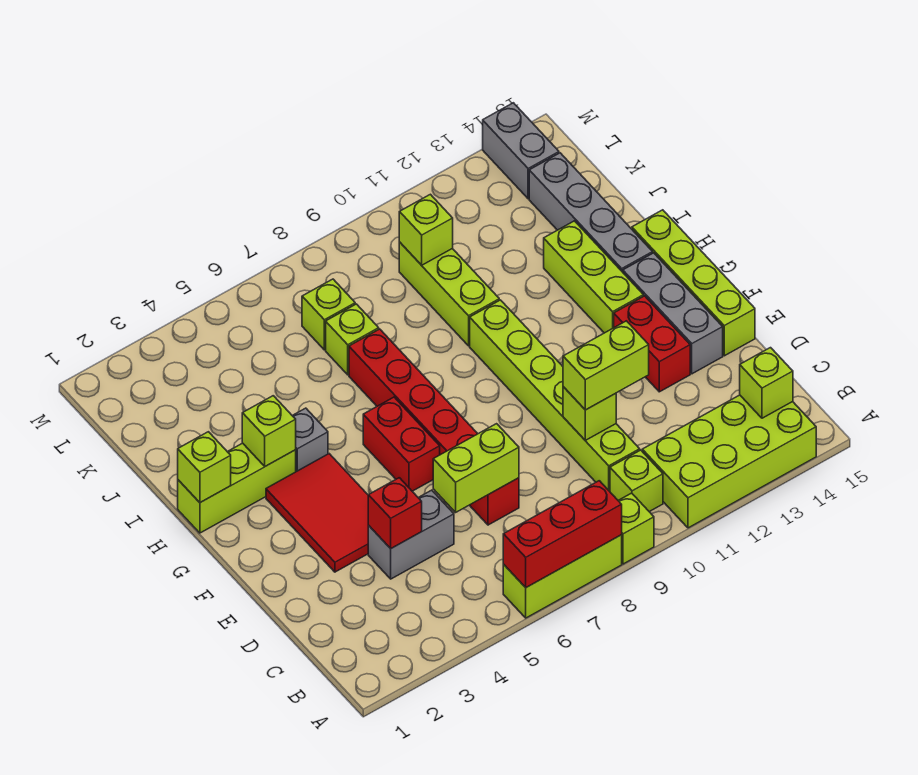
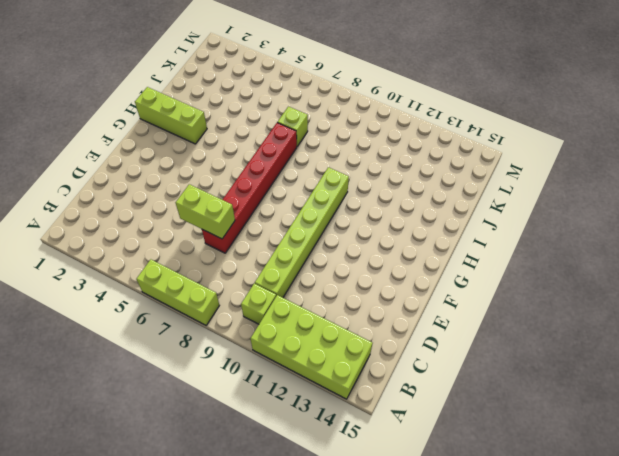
none -> lime 1x1 brick [618,493,654,564]
none -> grey 1x2 brick [368,490,454,579]
none -> red 2x3 tile [266,454,369,572]

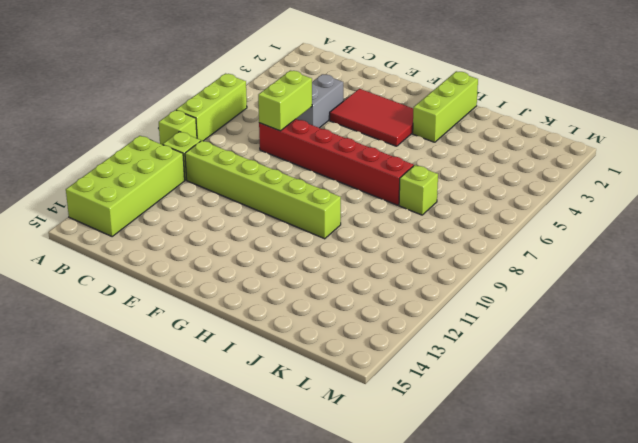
none -> red 1x2 brick [614,296,690,392]
none -> grey 1x3 brick [623,253,723,374]
none -> lime 1x4 brick [632,210,755,356]

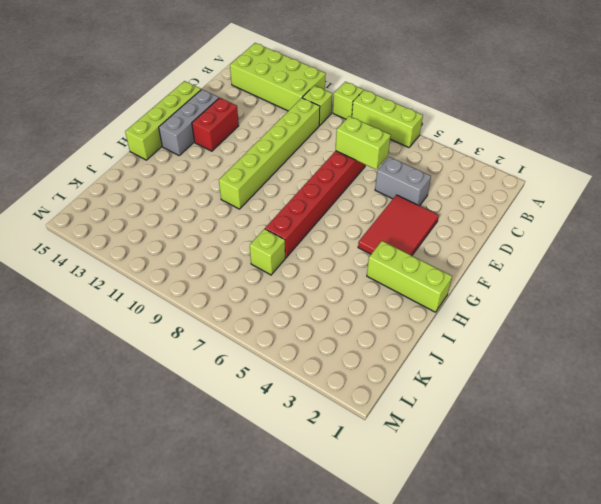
none -> red 1x2 brick [363,397,440,491]
none -> lime 1x3 brick [544,221,643,333]
none -> grey 1x1 brick [292,408,328,472]

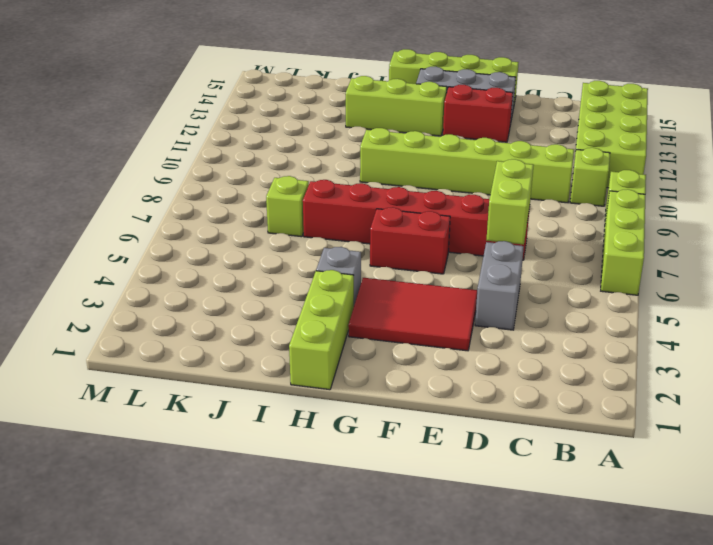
none -> grey 1x4 brick [529,153,653,272]
none -> lime 1x3 brick [399,242,499,346]
none -> lime 1x1 brick [302,279,355,350]

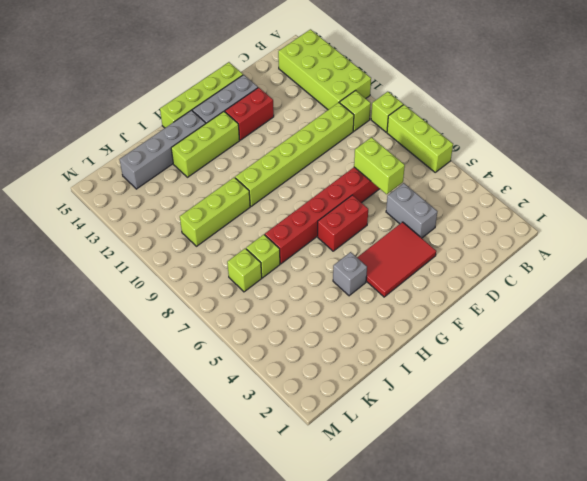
none -> lime 1x3 brick [178,443,296,533]
none -> grey 1x2 brick [483,103,559,199]
none -> red 1x3 brick [503,481,622,588]

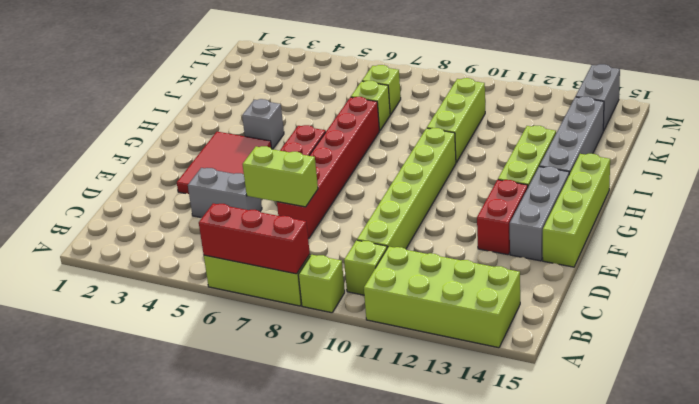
none -> lime 1x3 brick [178,443,296,533]
none -> lime 1x1 brick [740,348,793,418]
none -> red 1x1 brick [368,478,422,549]

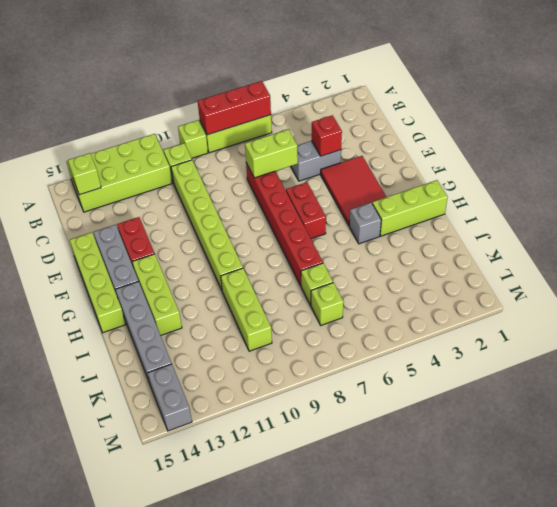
none -> lime 1x1 brick [563,387,616,440]
none -> lime 1x1 brick [178,432,231,503]
none -> lime 1x1 brick [242,396,296,466]

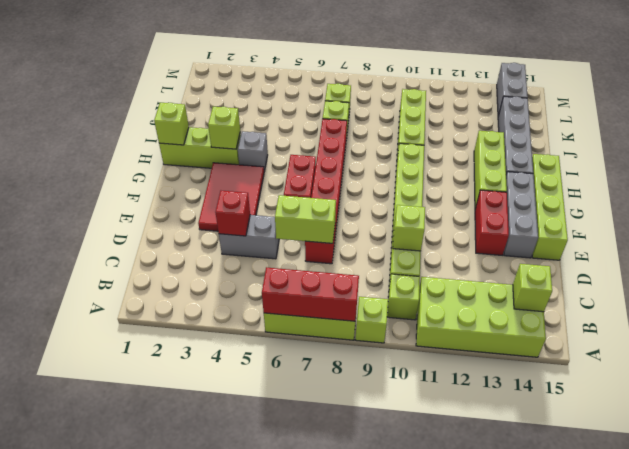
none -> lime 1x1 brick [399,194,453,265]
none -> lime 1x2 brick [563,321,649,410]

